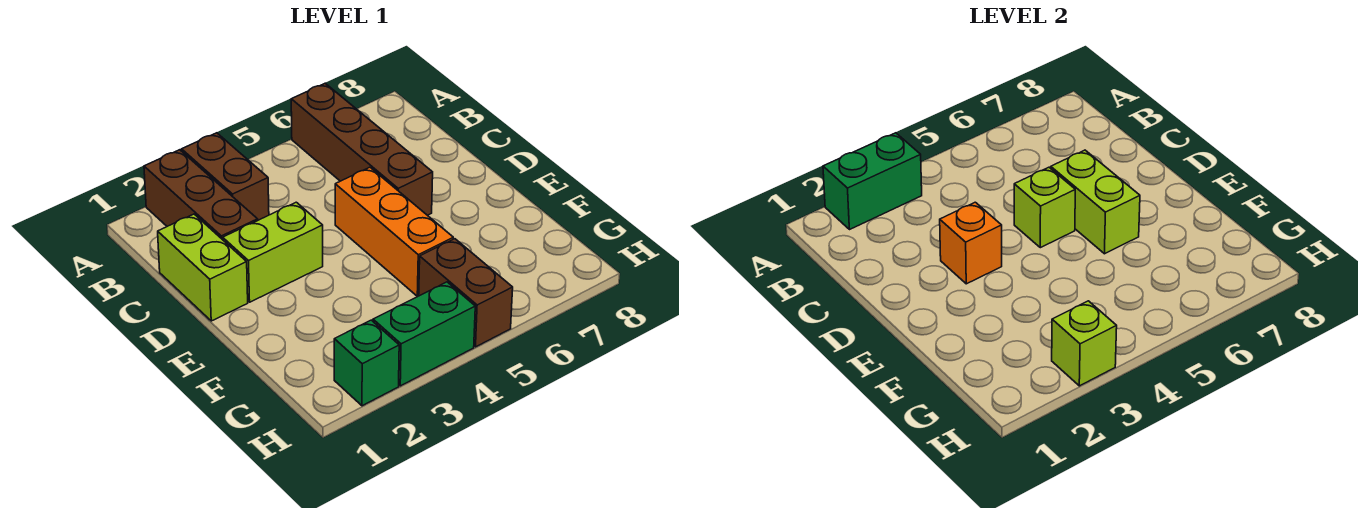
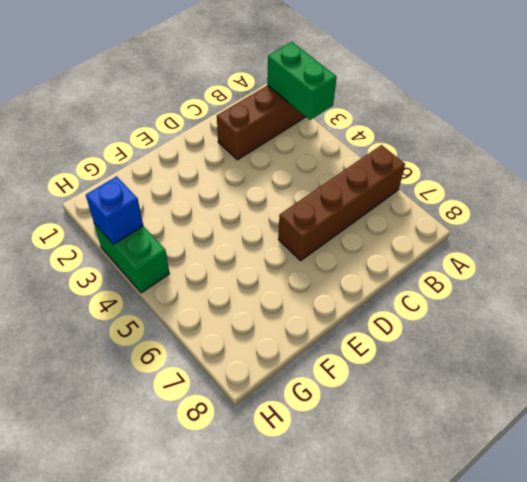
blue 1x1 brick [86,176,143,244] -> lime 1x1 brick [1052,301,1117,386]
none -> brown 1x2 brick [182,133,269,220]
none -> lime 1x2 brick [158,214,248,321]
none -> lime 1x2 brick [223,202,323,302]

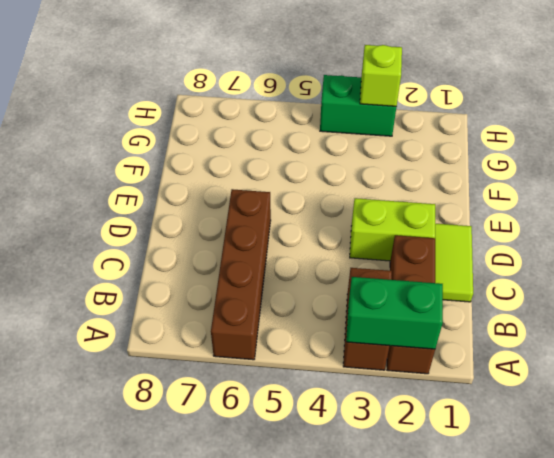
lime 1x2 tile [435,224,473,302] -> lime 1x2 brick [158,214,248,321]
none -> orange 1x3 brick [335,167,453,297]
none -> brown 1x2 brick [419,239,513,347]
none -> green 1x1 brick [334,320,399,406]

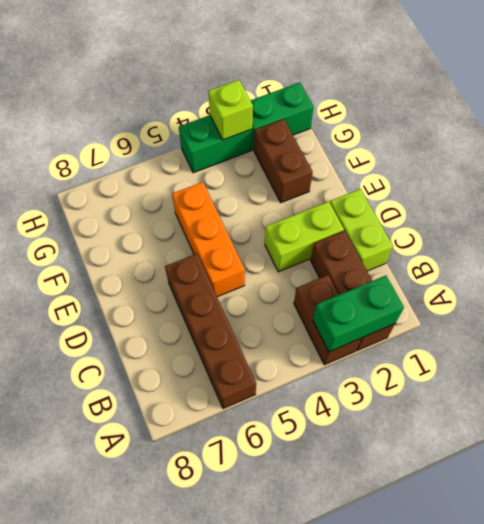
brown 1x2 brick [254,119,313,203] -> brown 1x2 brick moved to [419,239,513,347]
green 1x2 brick [251,82,314,150] -> green 1x1 brick [334,320,399,406]
none -> orange 1x1 brick [940,202,1002,284]
none -> lime 1x1 brick [1014,167,1075,248]
none -> lime 1x2 brick [1051,150,1140,254]

